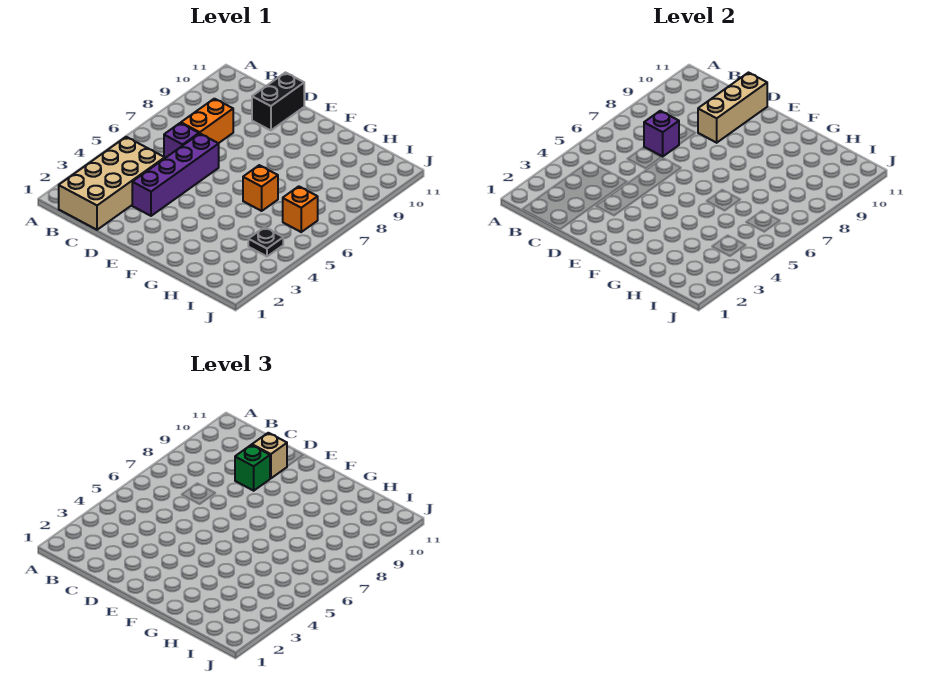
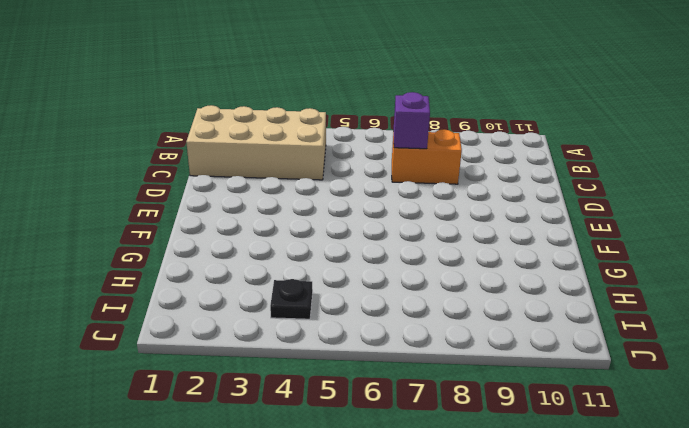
none -> purple 1x1 brick [164,123,199,158]
none -> purple 1x4 brick [132,134,219,216]
none -> black 1x2 brick [252,73,304,130]

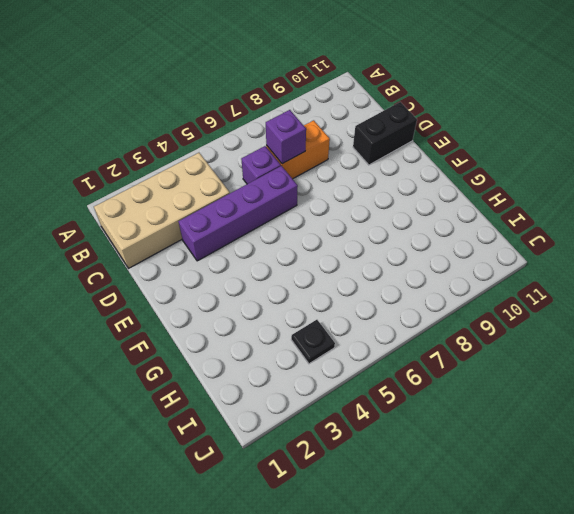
none -> orange 1x1 brick [243,165,278,211]
none -> orange 1x1 brick [283,186,318,232]
none -> tan 1x3 brick [698,73,767,143]

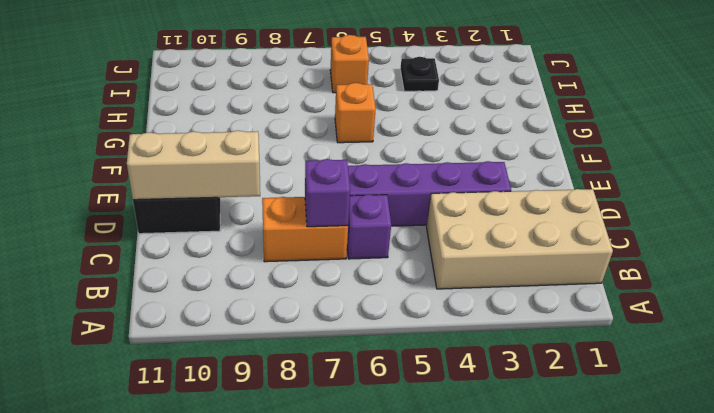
none -> green 1x1 brick [235,445,270,491]
none -> tan 1x1 brick [252,433,287,479]

